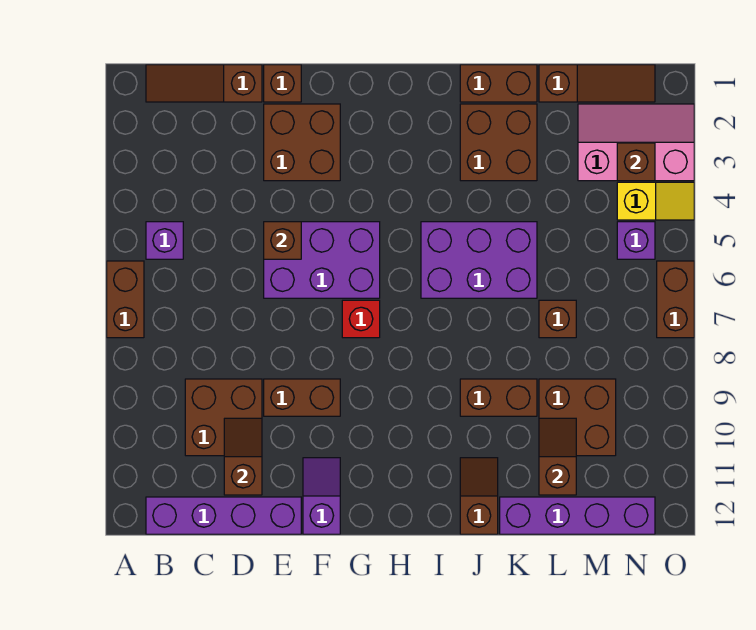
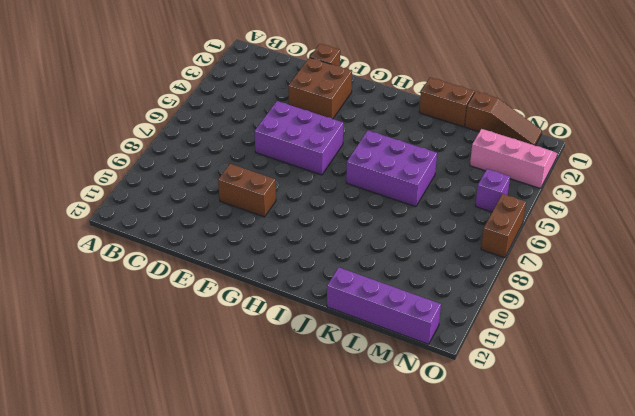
none -> brown 1x2 brick [107,261,144,338]
none -> brown 1x3 slope [146,65,262,102]
none -> purple 1x1 brick [146,222,183,259]

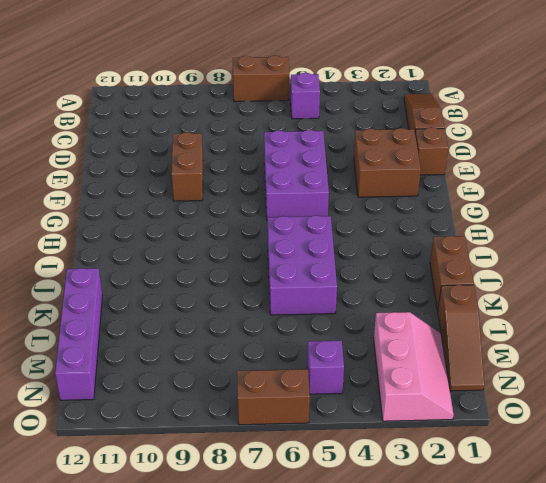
none -> purple 1x4 brick [146,497,301,534]
none -> brown 2x2 brick [185,379,262,456]
none -> purple 1x2 slope [303,458,340,534]

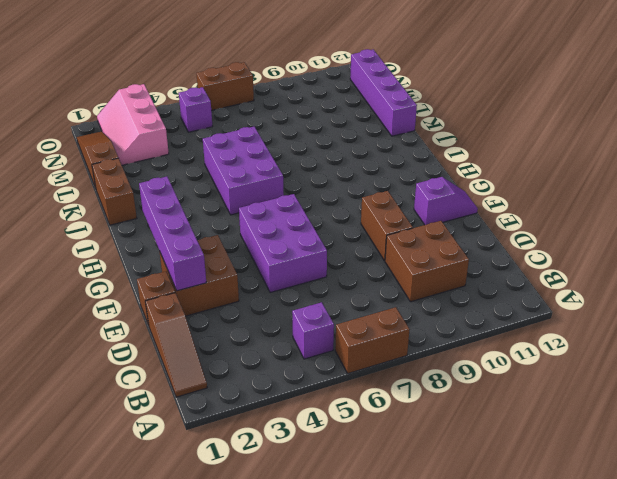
purple 1x4 brick [139,177,206,291] -> purple 1x4 brick moved to [146,497,301,534]
purple 1x2 slope [414,177,478,225] -> purple 1x2 slope turned to [303,458,340,534]
none -> red 1x1 brick [342,300,380,338]
none -> brown 2x2 brick [460,104,537,181]
none -> brown 1x2 brick [460,379,537,416]

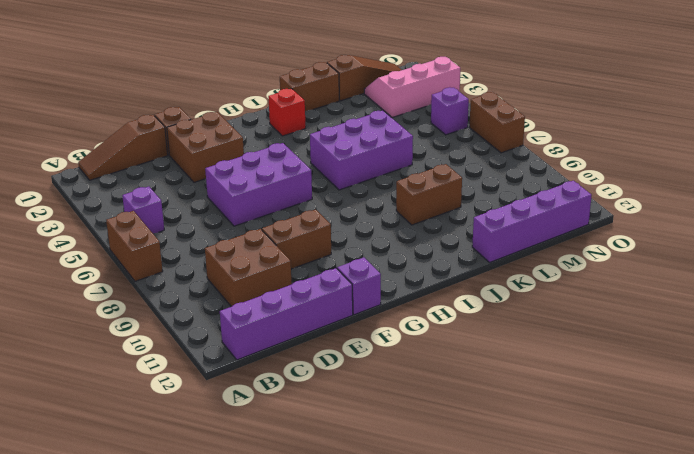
red 1x1 brick [268,89,306,136] -> red 1x1 brick moved to [342,300,380,338]
none -> brown 2x2 brick [460,104,537,181]
none -> brown 1x2 slope [460,458,498,534]
none -> brown 1x1 brick [539,300,576,338]

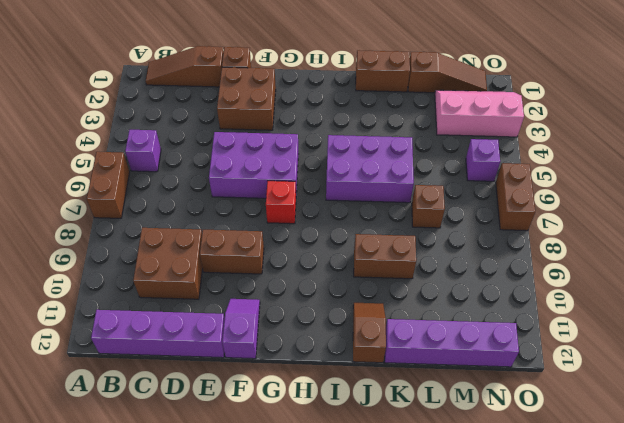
none -> brown 2x2 brick [460,104,537,181]
none -> brown 2x2 brick [539,379,616,456]
none -> yellow 1x2 slope [617,182,694,220]

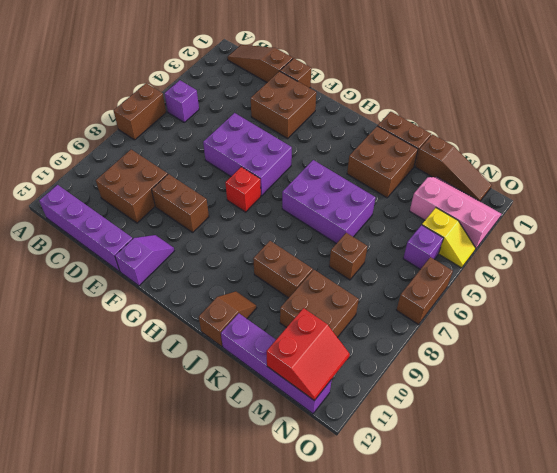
red 2x2 slope [266,308,350,401] -> none
none -> brown 1x2 slope [224,418,262,495]
none -> brown 1x1 brick [264,222,301,259]
none -> brown 1x2 slope [539,418,576,495]

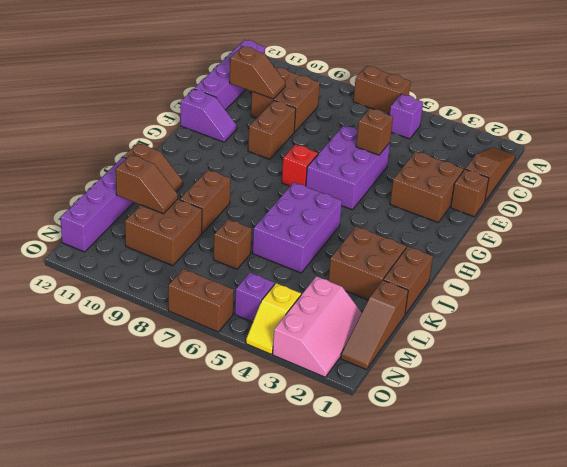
none -> brown 1x1 brick [617,143,655,181]

